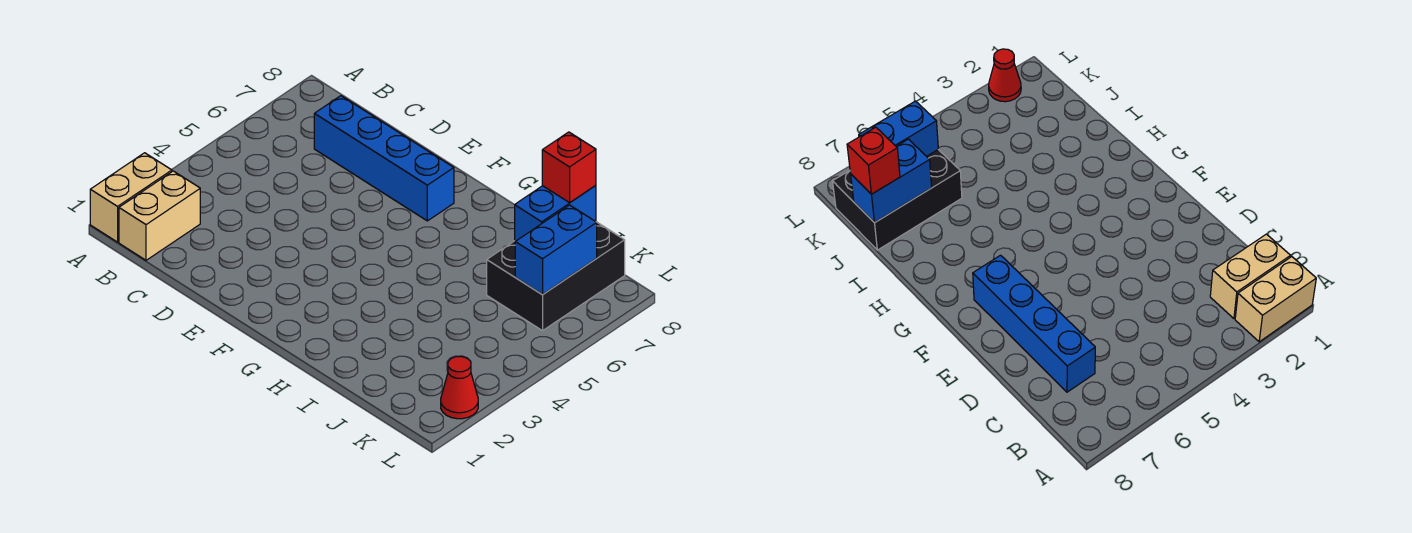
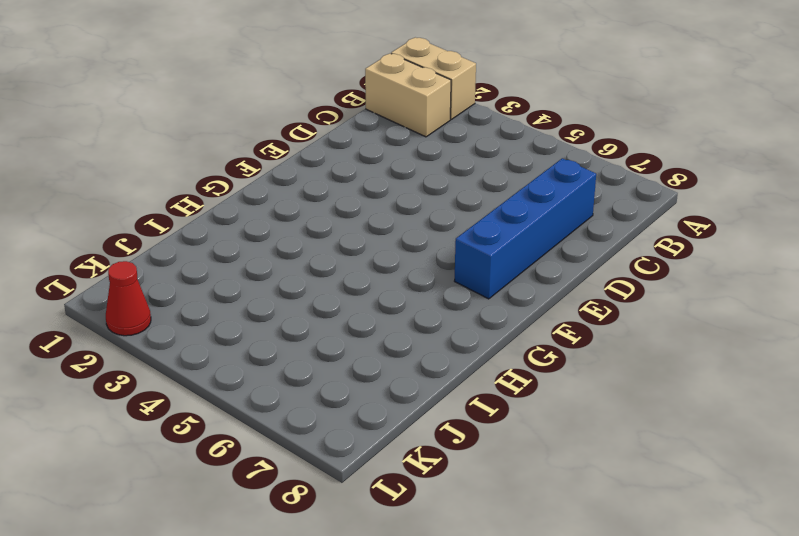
none -> black 2x3 brick [487,223,625,331]
none -> blue 1x2 brick [515,186,596,241]

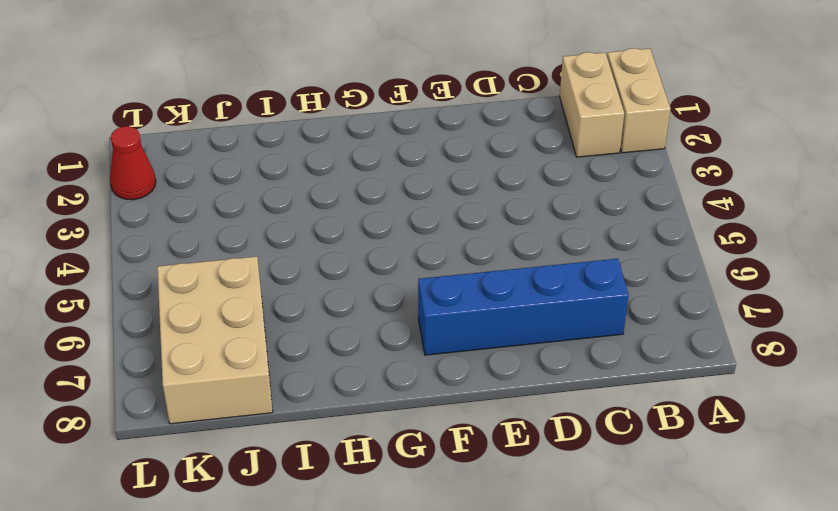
tan 2x3 brick [157,256,273,424] -> black 2x3 brick [487,223,625,331]
none -> blue 1x2 brick [515,186,596,241]
none -> blue 1x2 brick [515,205,597,294]

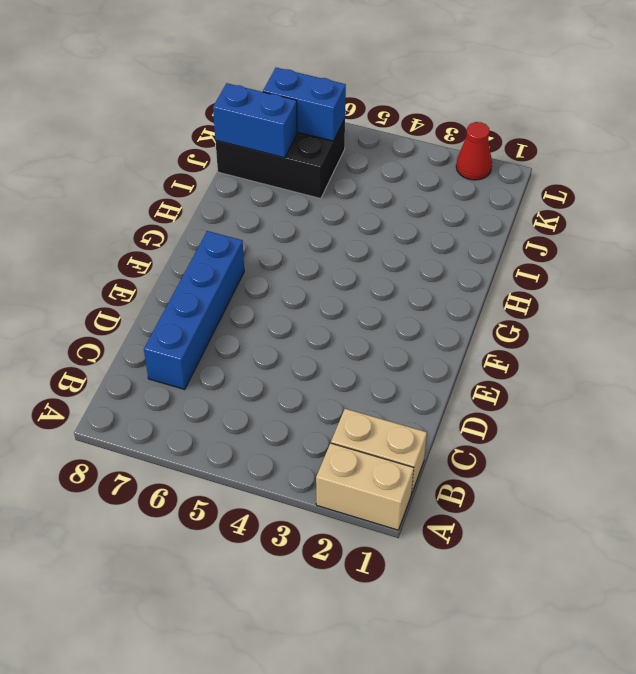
none -> red 1x1 brick [542,132,596,203]

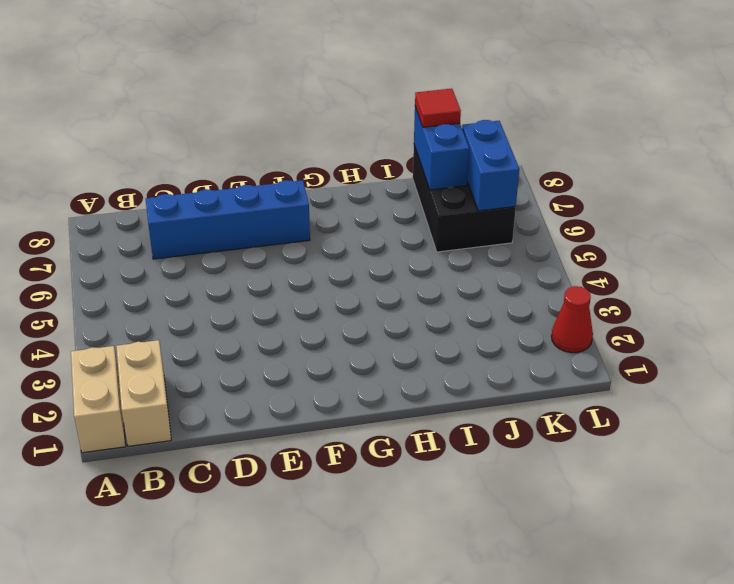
red 1x1 tile [415,89,461,127] -> red 1x1 brick [542,132,596,203]

